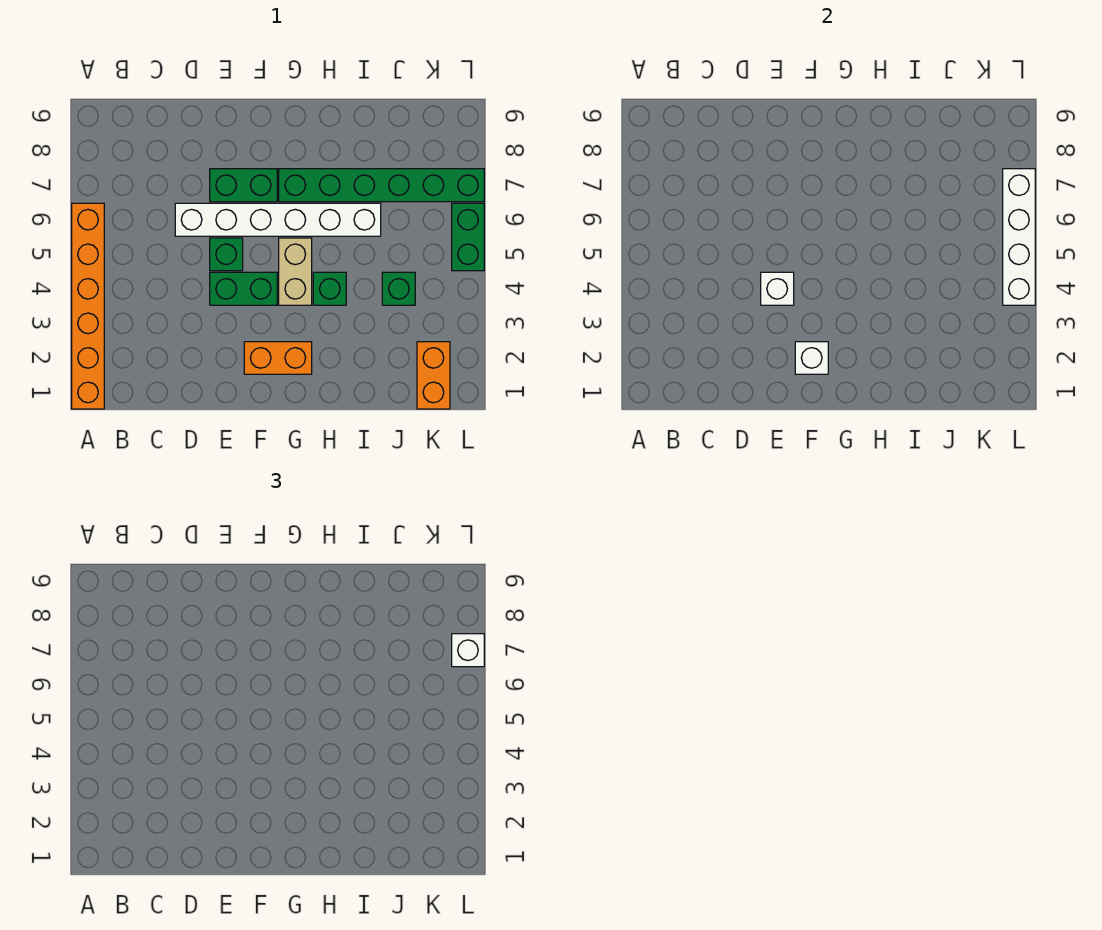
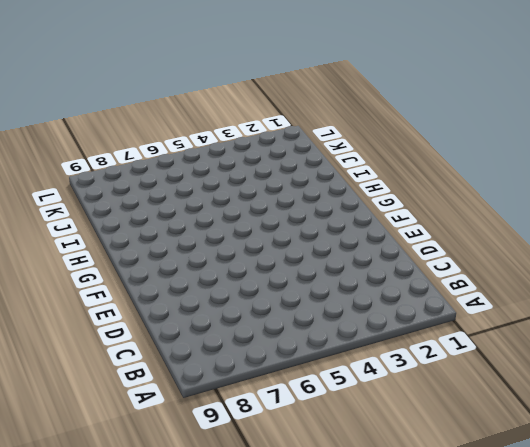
none -> orange 1x6 brick [72,203,104,409]
none -> white 1x6 brick [175,203,381,236]
none -> green 1x2 brick [210,272,277,305]

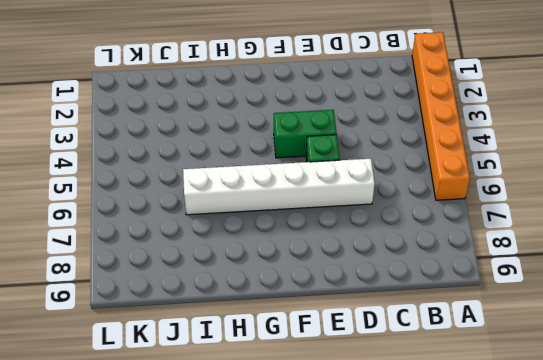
none -> green 1x2 brick [210,169,277,202]
none -> orange 1x2 brick [244,342,312,374]
none -> tan 1x2 brick [279,238,312,305]

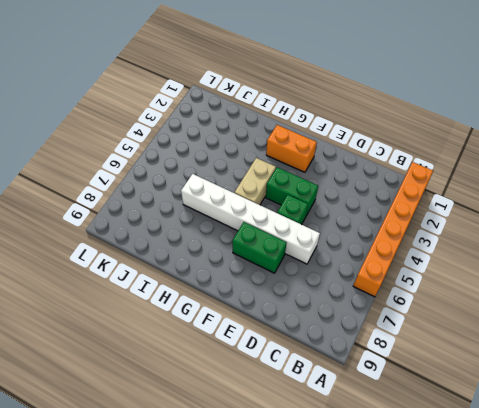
none -> green 1x6 brick [279,169,484,202]
none -> green 1x1 brick [313,272,346,305]
none -> green 1x1 brick [382,272,415,305]

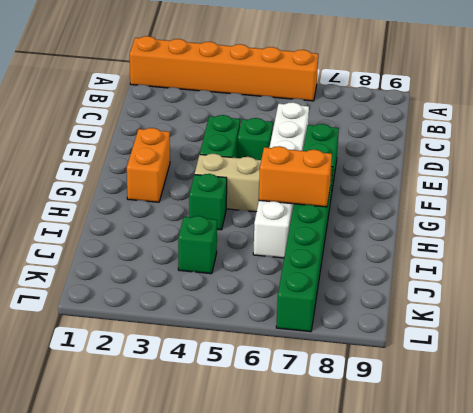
orange 1x2 brick [259,146,332,207] -> orange 1x2 brick moved to [417,342,450,409]
none -> green 1x2 brick [452,203,484,271]
none -> white 1x1 brick [761,272,794,305]
none -> white 1x1 brick [795,342,828,374]

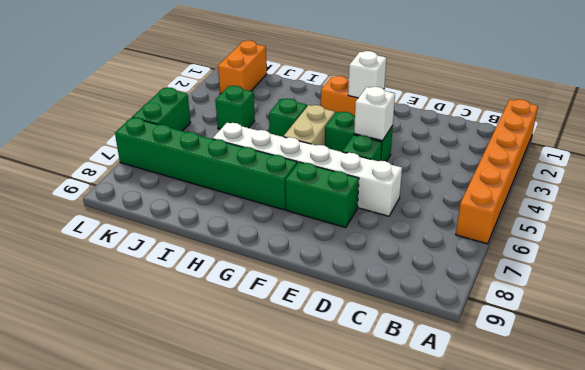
none -> white 1x4 brick [1003,169,1035,305]
none -> white 1x1 brick [452,634,484,667]

